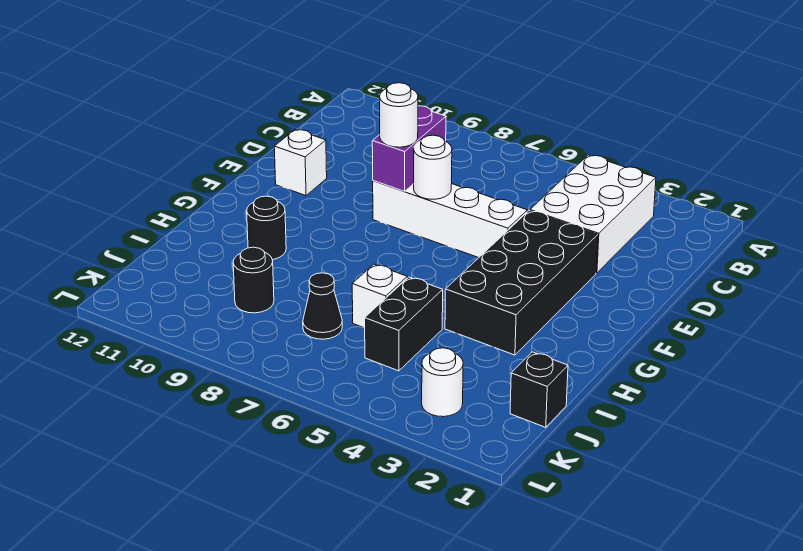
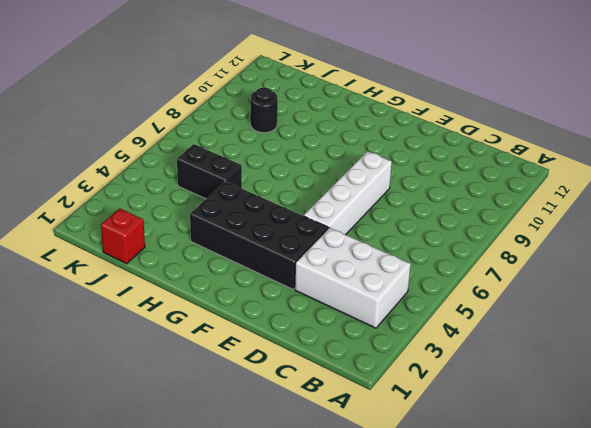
red 1x1 brick [101,208,145,264] -> black 1x1 brick [510,352,568,427]
none -> white 1x1 brick [274,129,327,196]
none -> black 1x1 round brick [247,196,286,260]
none -> white 1x1 brick [352,264,407,328]

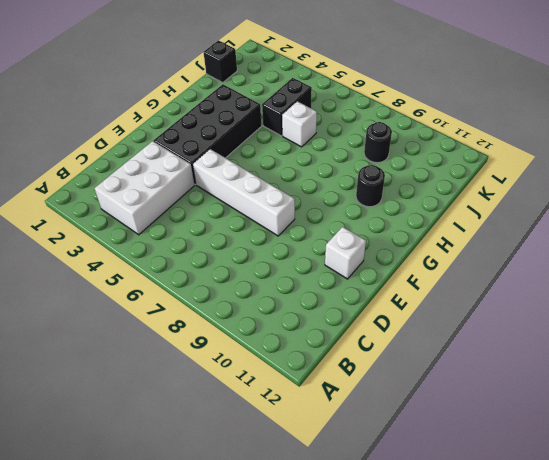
none -> black 1x1 cone [303,273,342,339]
none -> white 1x1 round brick [422,348,463,417]
none -> purple 1x2 brick [372,106,446,191]

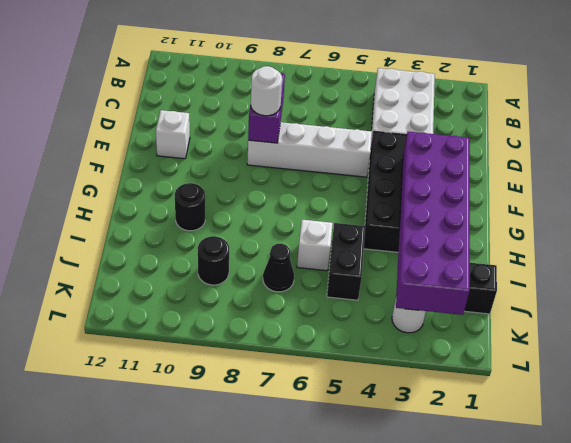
purple 2x6 brick [396,132,470,315] -> none
none -> white 1x1 round brick [414,135,452,199]

